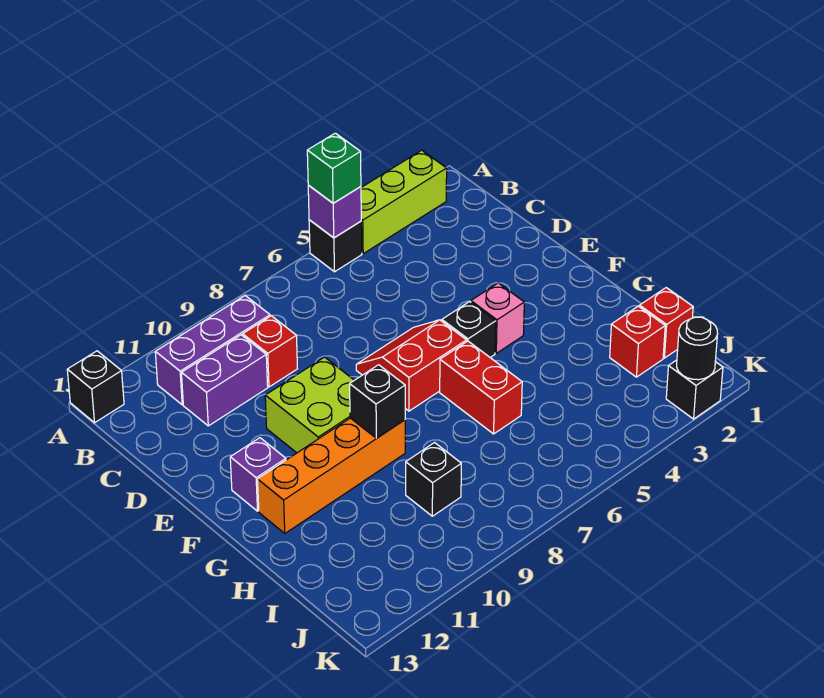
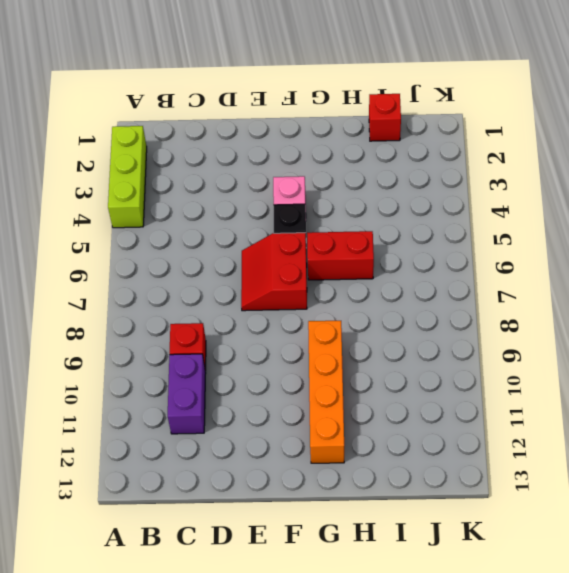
none -> black 1x1 brick [309,220,362,272]
none -> black 1x1 brick [67,351,124,423]
none -> purple 1x3 brick [155,296,270,405]

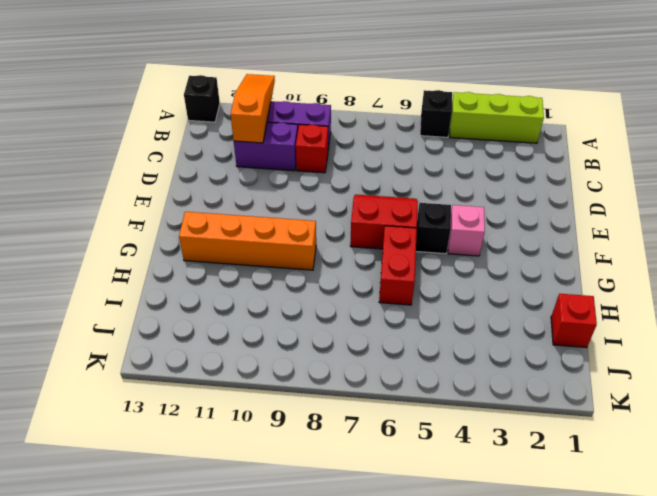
orange 1x3 slope [231,74,275,143] -> none
none -> lime 2x2 brick [265,357,354,453]
none -> purple 1x1 brick [230,438,286,511]
none -> red 1x1 brick [610,306,665,377]

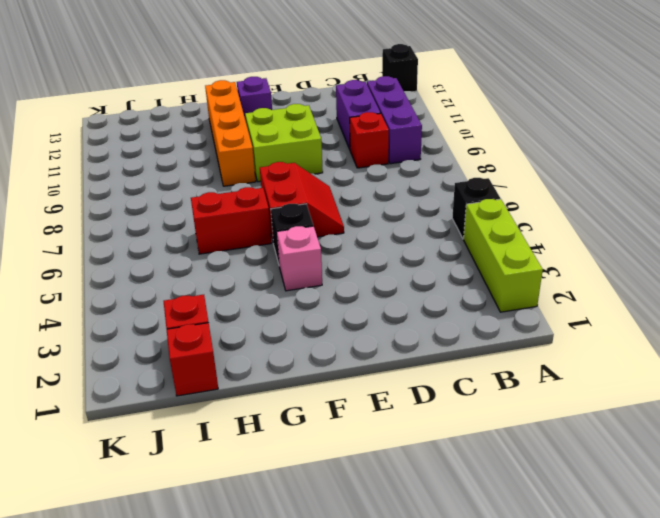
none -> black 1x1 brick [406,443,461,516]
none -> black 1x1 brick [666,360,723,419]
none -> purple 1x1 brick [308,185,361,238]

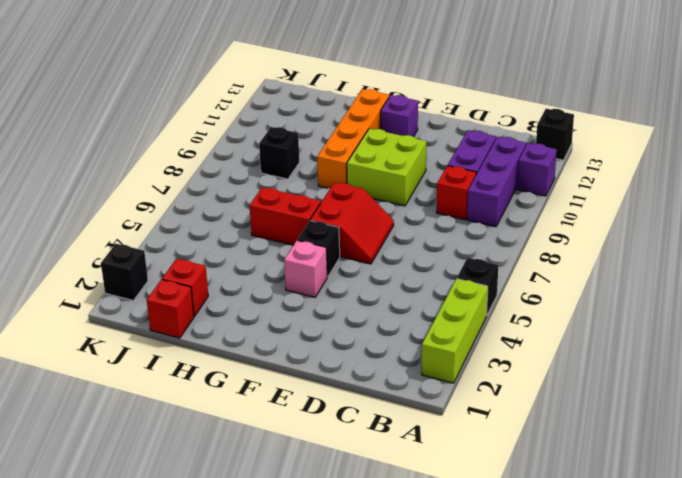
purple 1x1 brick [517,143,557,196] -> purple 1x1 brick moved to [308,185,361,238]
none -> black 1x1 brick [350,365,405,438]
none -> black 1x1 round brick [677,317,718,380]
none -> green 1x1 brick [307,133,361,203]

